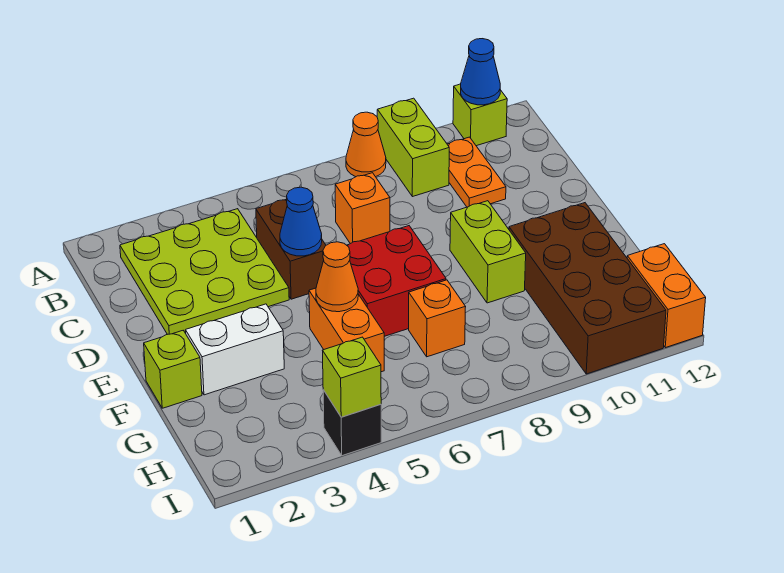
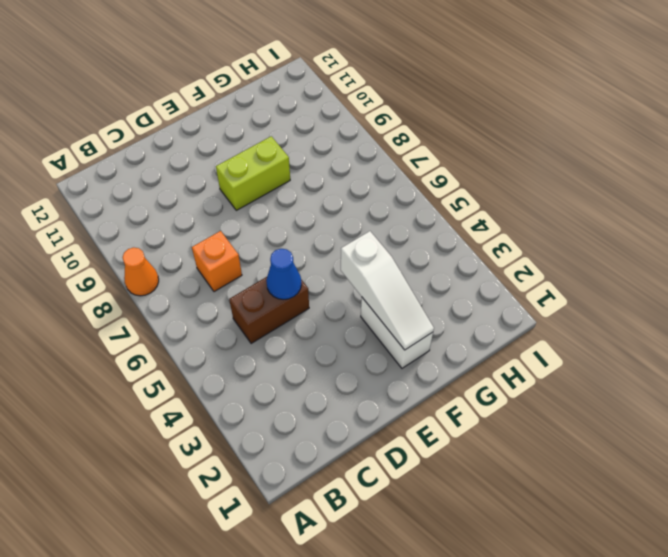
white 1x3 slope [341,231,434,350] -> none
none -> lime 1x2 brick [377,98,449,197]
none -> lime 1x1 brick [453,84,507,146]
none -> lime 3x3 plate [120,209,289,334]

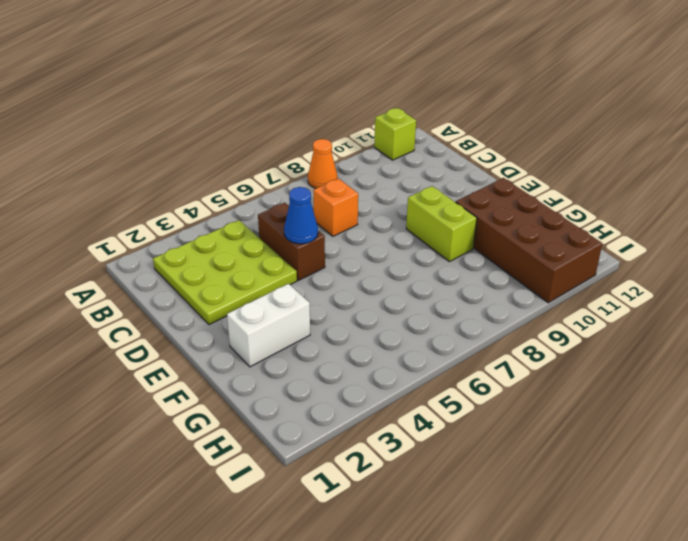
none -> lime 1x2 brick [377,98,449,197]
none -> orange 1x2 plate [447,137,506,207]
none -> red 2x2 brick [347,226,446,336]

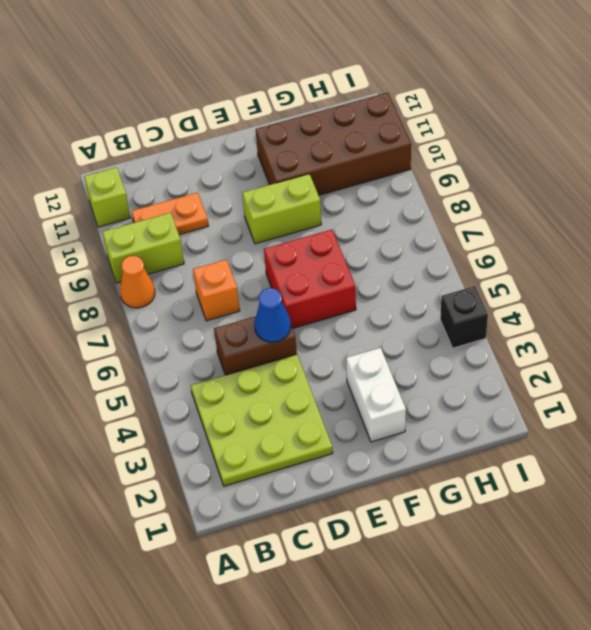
none -> lime 1x1 brick [144,331,202,408]
none -> orange 1x2 brick [309,288,384,372]
none -> orange 1x1 brick [409,280,465,357]

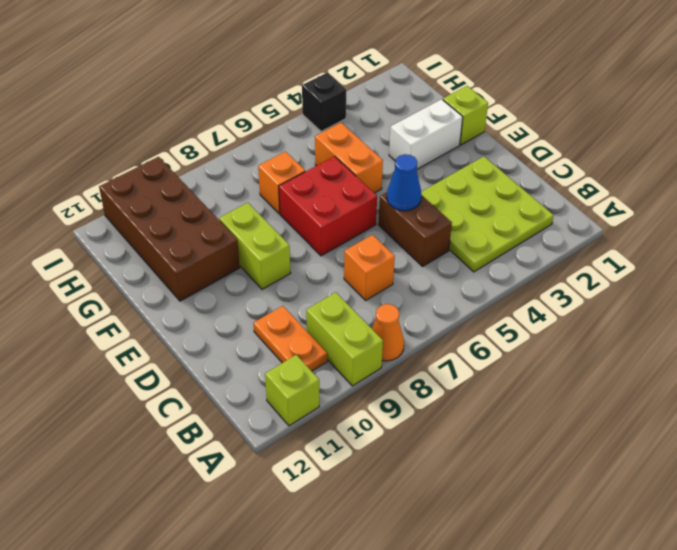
none -> orange 1x2 brick [627,244,706,348]
none -> blue 1x1 cone [461,39,500,105]
none -> orange 1x1 cone [316,242,358,312]

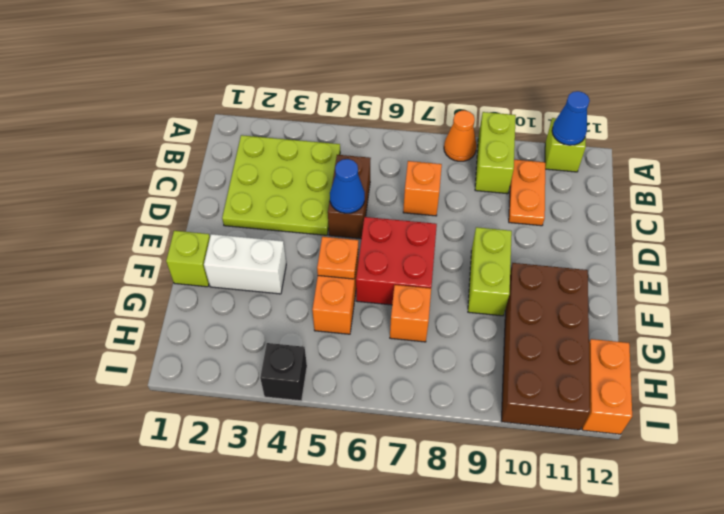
orange 1x1 plate [317,237,358,279] -> orange 1x1 cone [316,242,358,312]
none -> lime 1x1 brick [323,337,381,417]

